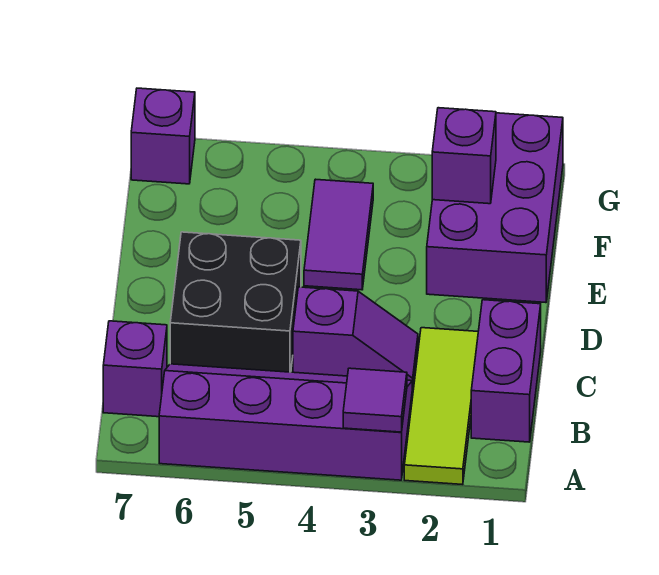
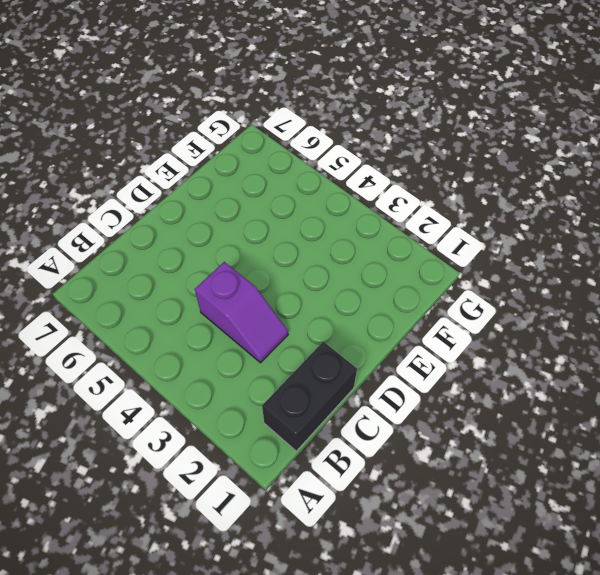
black 1x2 brick [262,341,357,451] -> purple 1x2 brick [471,300,541,442]
none -> lime 1x3 tile [404,328,478,485]
none -> purple 2x4 slope [159,364,412,480]

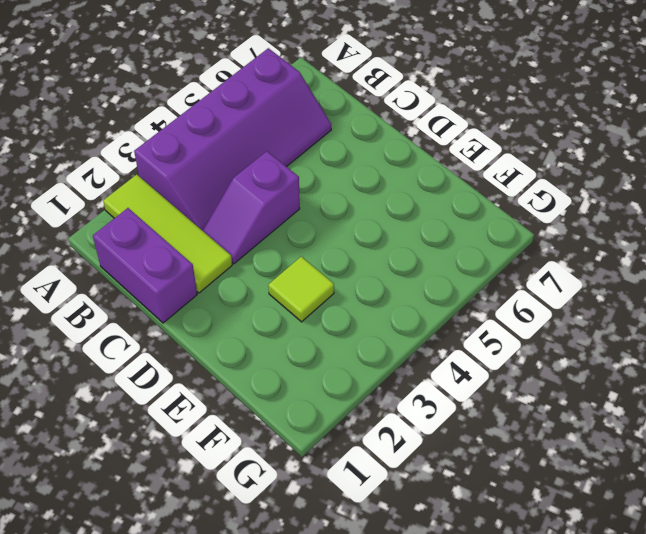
lime 1x1 tile [268,256,334,322] -> none
none -> purple 1x1 brick [103,321,167,417]
none -> black 2x2 brick [170,232,301,372]

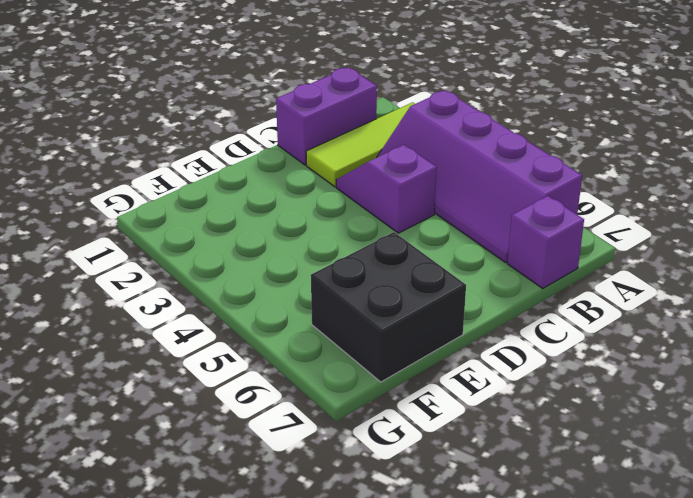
black 2x2 brick [311,232,466,382] -> black 2x2 brick moved to [170,232,301,372]
none -> purple 2x3 brick [427,113,563,303]
none -> purple 1x2 tile [304,179,373,290]

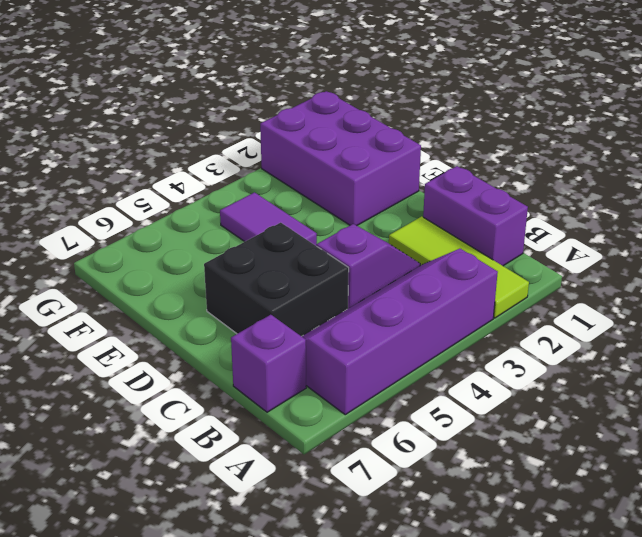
none -> purple 1x1 brick [131,88,195,184]
none -> purple 1x1 tile [343,368,407,432]

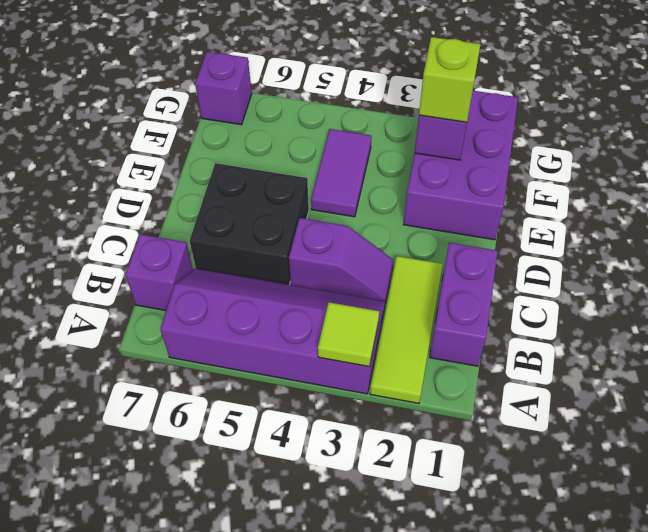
lime 1x1 tile [318,302,379,367] -> purple 1x1 tile [343,368,407,432]
lime 1x1 brick [419,37,480,122] -> none

